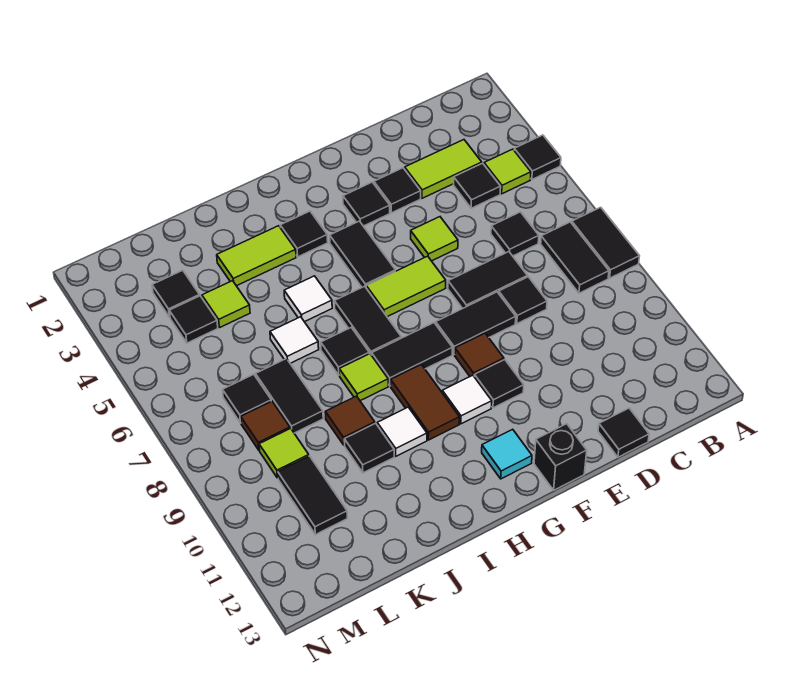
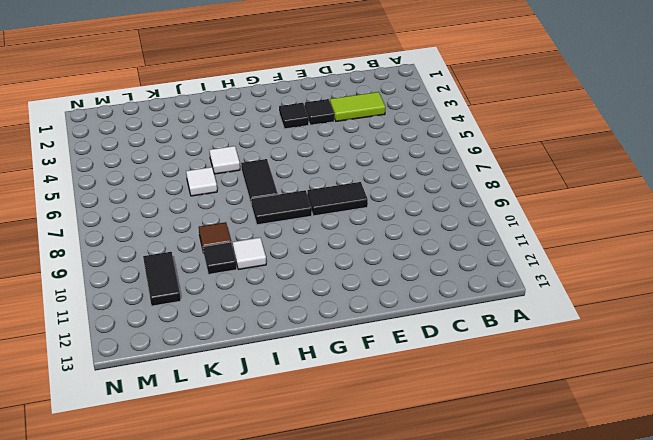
none -> black 1x1 tile [514,135,561,179]
none -> black 1x2 tile [572,207,639,278]
none -> lime 1x1 tile [484,149,531,194]
none -> black 1x2 tile [541,222,609,293]

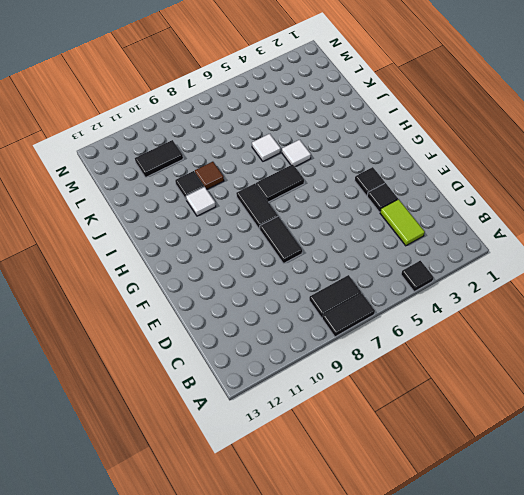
none -> lime 1x1 tile [484,149,531,194]
none -> black 1x1 tile [454,163,501,208]
none -> black 1x1 tile [491,212,539,256]
none -> black 1x2 tile [448,252,527,309]

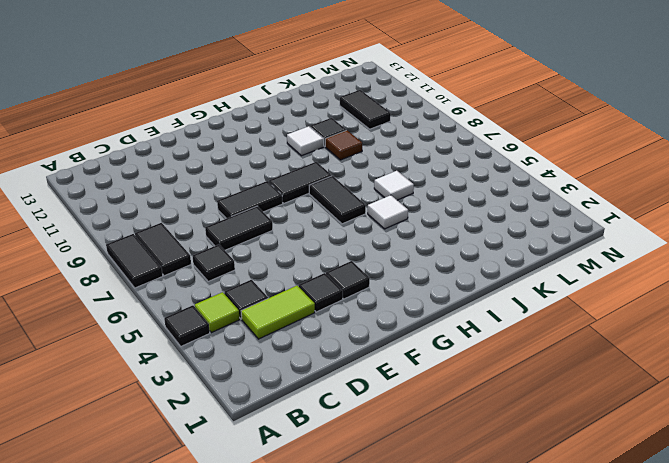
none -> black 1x1 tile [499,277,547,324]
none -> black 1x1 tile [598,408,649,457]
none -> lime 1x1 tile [411,217,458,261]
none -> lime 1x2 tile [366,256,446,317]

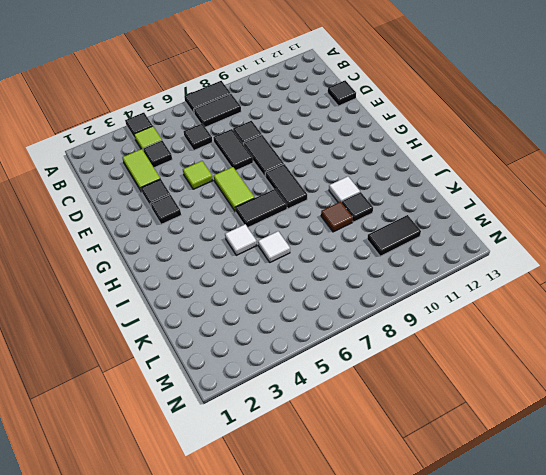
none -> brown 1x1 tile [455,333,504,376]
none -> black 1x1 tile [474,360,524,408]
none -> black 1x1 brick [534,424,587,490]
none -> black 1x2 tile [330,221,395,287]

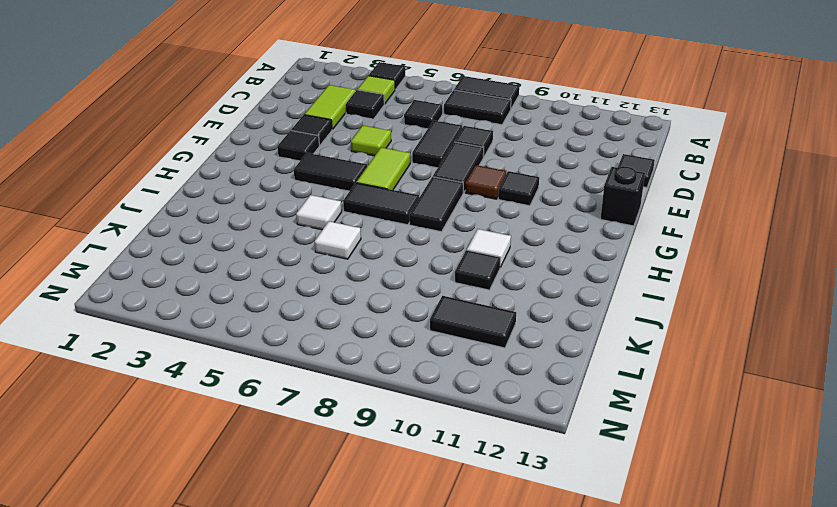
none -> white 1x1 tile [442,375,492,424]
none -> cyan 1x1 tile [482,429,532,479]
none -> black 1x1 tile [280,211,328,257]
none -> brown 1x2 tile [391,365,459,440]

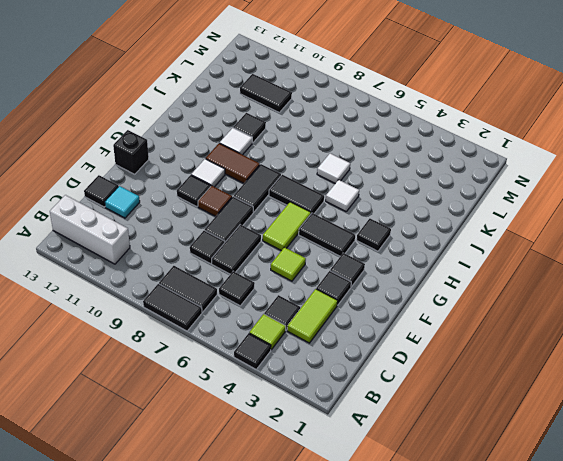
white 1x3 brick [50,195,130,264] -> none
cyan 1x1 tile [105,186,140,218] -> cyan 1x1 tile moved to [482,429,532,479]
none -> lime 1x2 tile [217,226,296,286]
none -> black 1x1 tile [321,328,369,375]
none -> lime 1x1 tile [339,354,388,401]
none -> brown 1x1 tile [325,396,375,445]

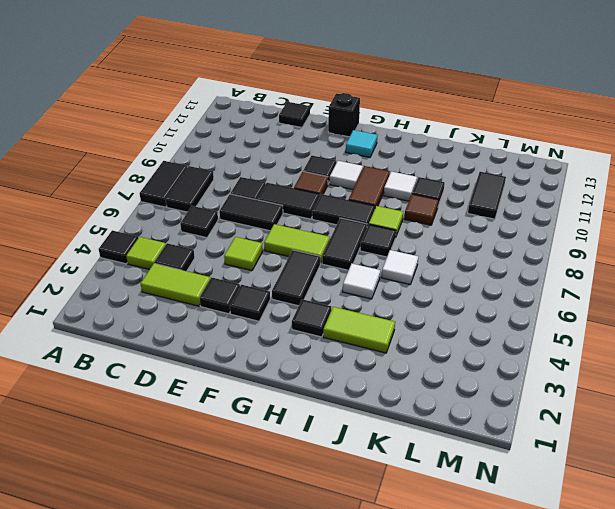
none -> lime 1x1 tile [202,281,250,328]
none -> black 1x2 tile [256,359,323,433]
none -> black 1x1 tile [152,270,200,317]
none -> black 1x1 tile [169,296,218,343]

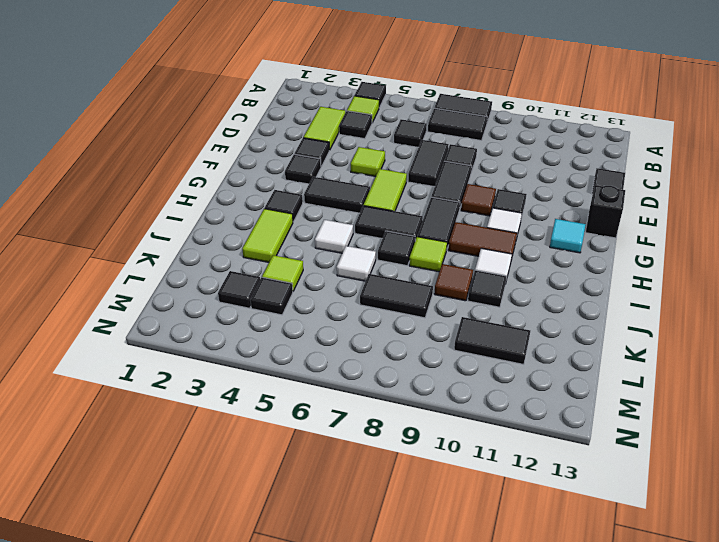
none -> black 1x1 tile [223,374,271,423]
none -> brown 1x1 tile [241,401,290,450]
none -> lime 1x1 tile [259,428,309,478]

